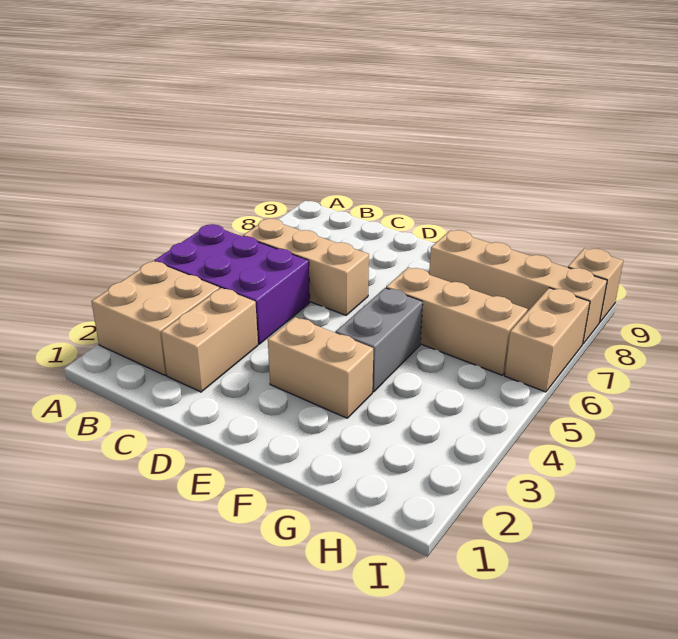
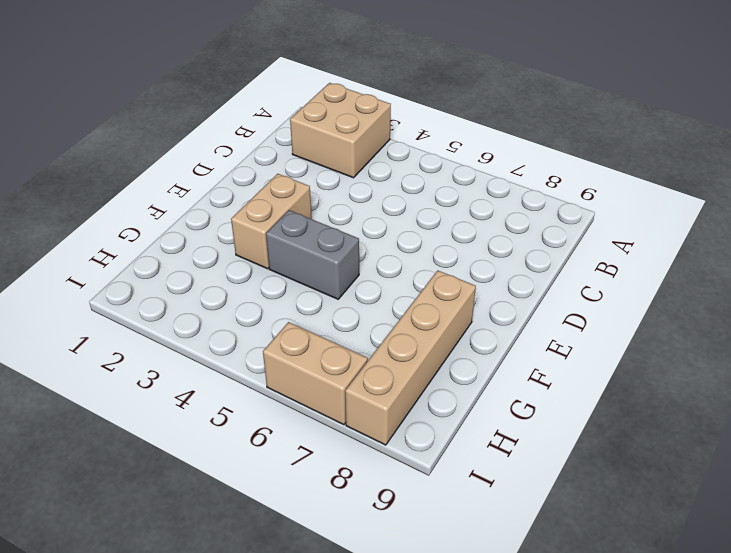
none -> purple 2x3 brick [154,224,310,344]
none -> tan 1x3 brick [243,219,369,315]

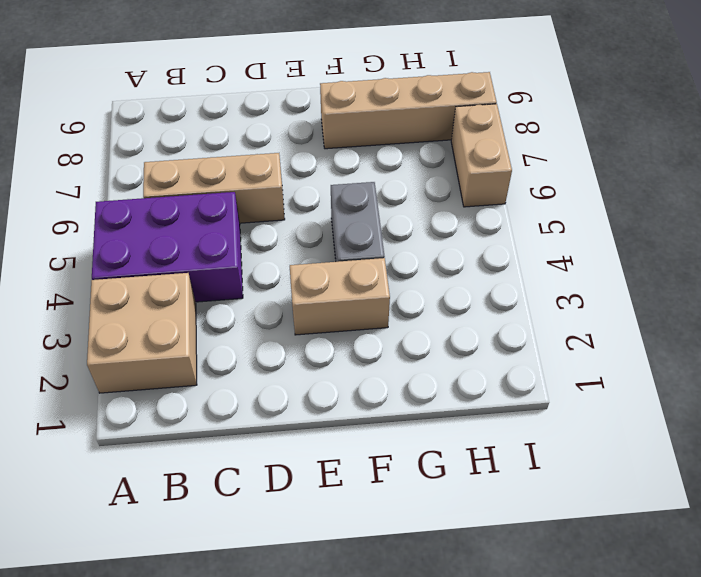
none -> tan 1x2 brick [161,288,258,392]
none -> tan 1x3 brick [386,268,528,375]

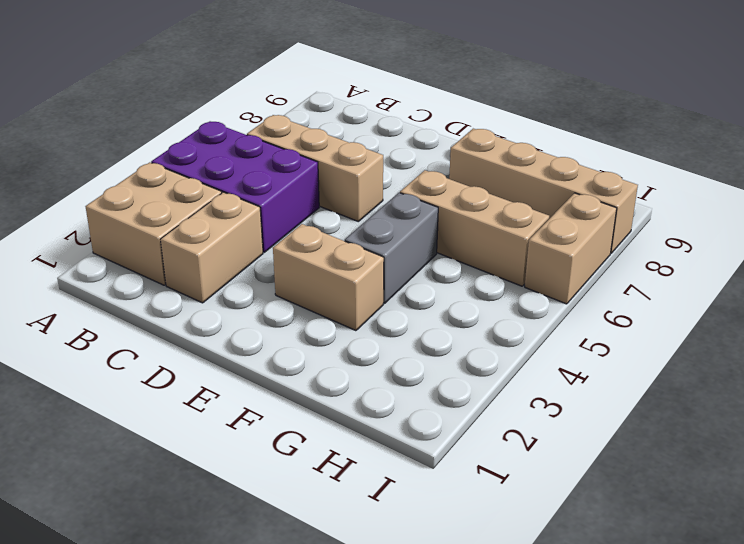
none -> tan 1x1 brick [568,248,623,322]

